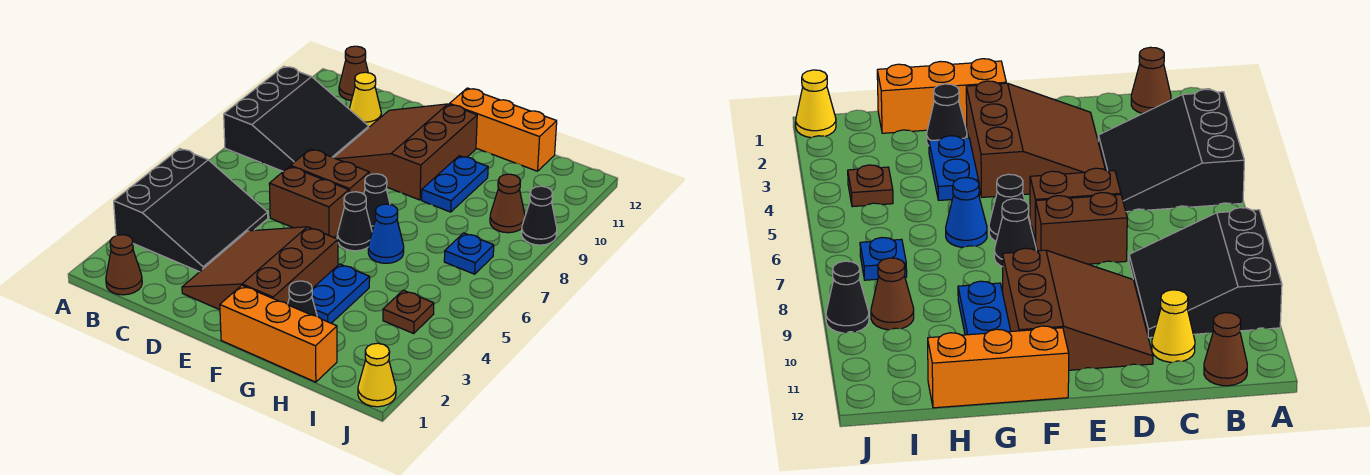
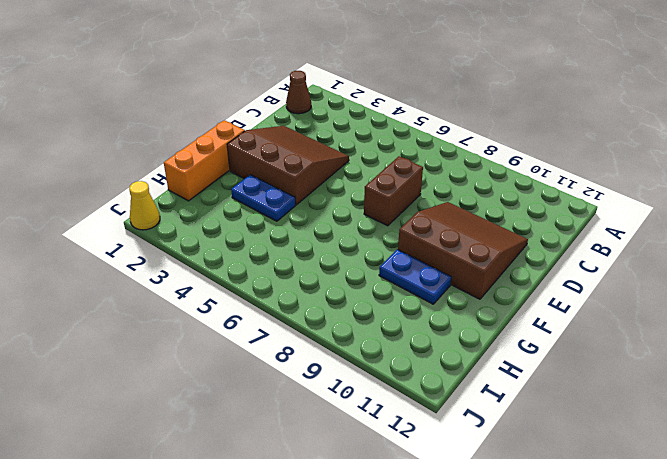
none -> black 3x3 slope [114,149,268,272]
none -> black 3x3 slope [224,66,369,171]
none -> brown 1x1 cone [339,46,368,101]

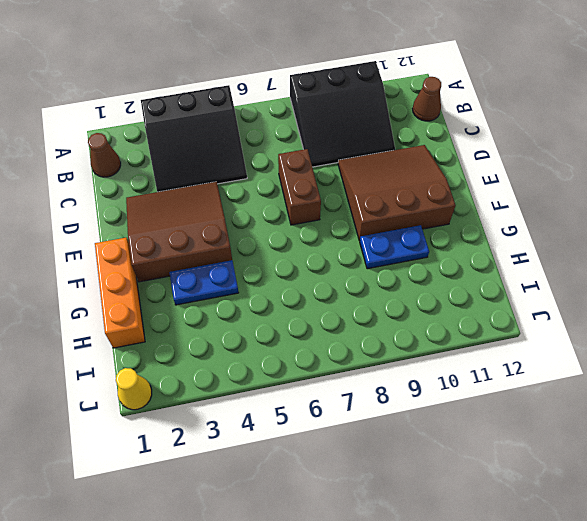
none -> yellow 1x1 cone [350,72,381,127]
none -> brown 1x2 brick [269,166,349,238]
none -> black 1x1 cone [337,192,372,251]

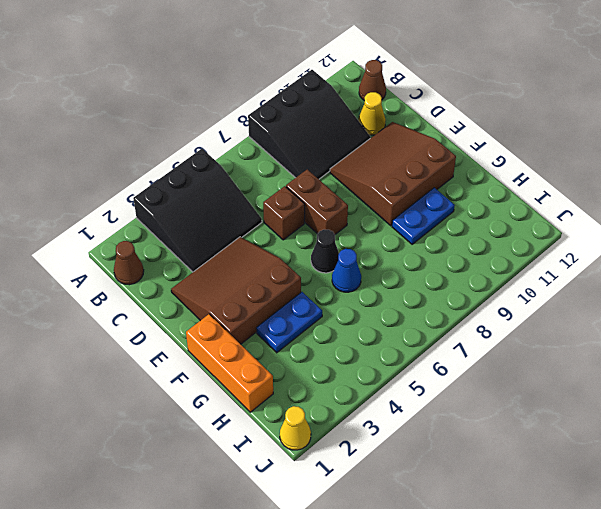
brown 1x1 brick [263,186,305,240] -> brown 1x2 brick [269,166,349,238]
none -> black 1x1 cone [364,174,390,231]
none -> orange 1x3 brick [450,88,557,171]
none -> black 1x1 cone [288,281,317,316]

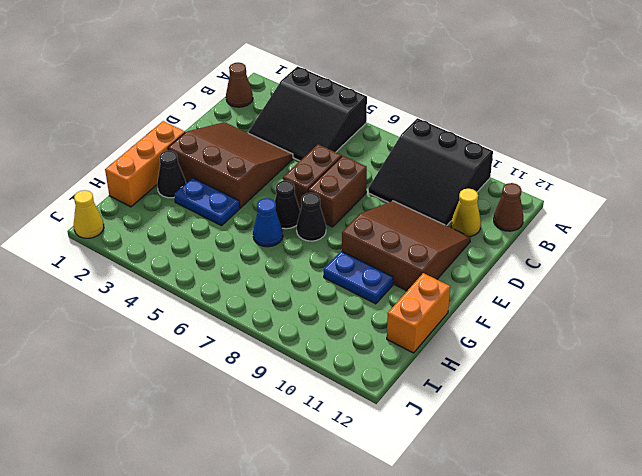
orange 1x2 brick [387,273,450,353] -> orange 1x3 brick [450,88,557,171]
none -> brown 1x1 plate [383,290,434,333]
none -> blue 1x1 plate [444,233,494,274]
none -> brown 1x1 cone [490,174,525,233]

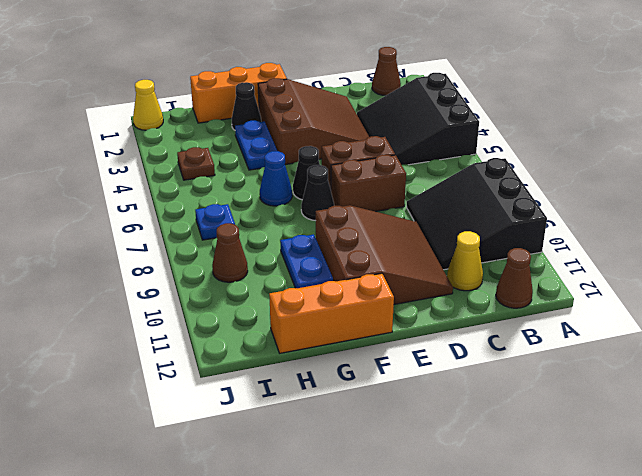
none -> black 1x1 cone [521,186,557,245]

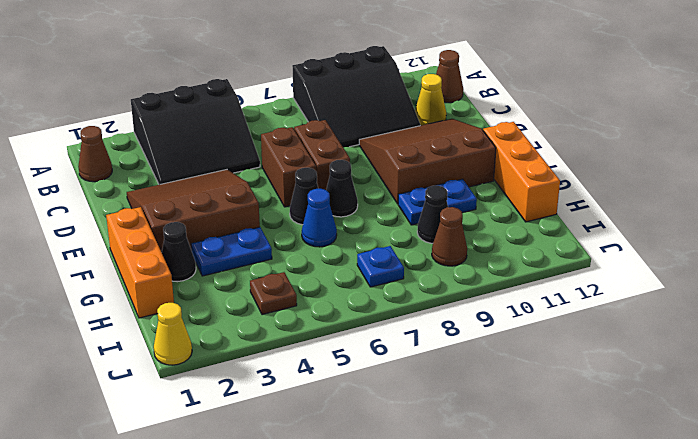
black 1x1 cone [417,186,448,243] -> black 1x1 cone moved to [521,186,557,245]

